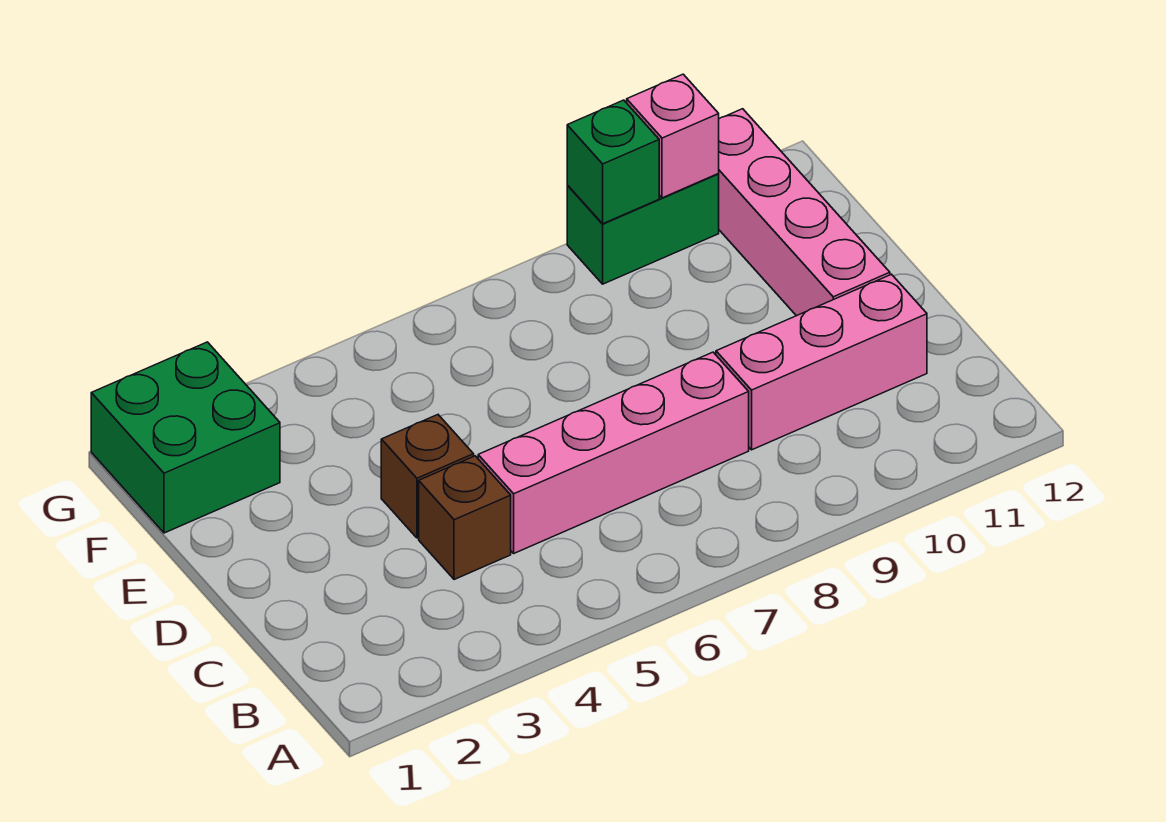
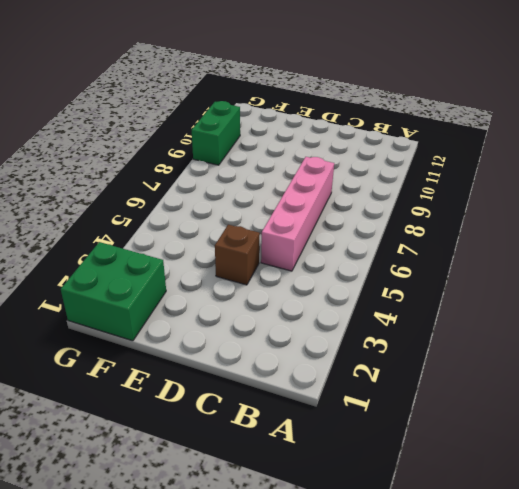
none -> brown 1x1 brick [419,456,511,580]
none -> pink 1x3 brick [716,274,927,450]

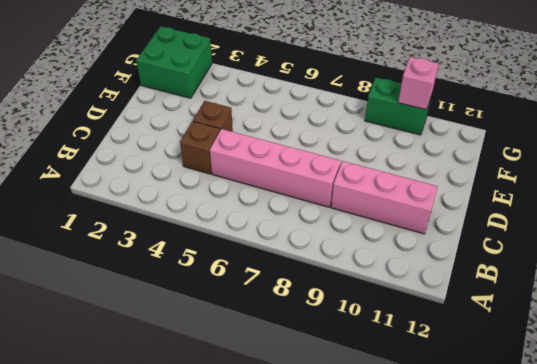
none -> pink 1x4 brick [718,109,890,316]
none -> green 1x1 brick [567,100,659,224]

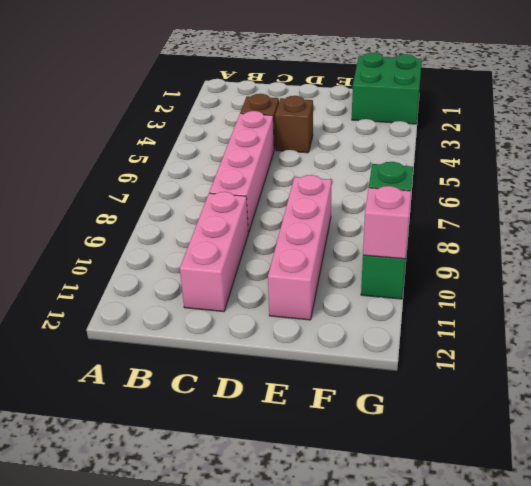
pink 1x4 brick [268,175,332,320] -> pink 1x4 brick turned to [718,109,890,316]

